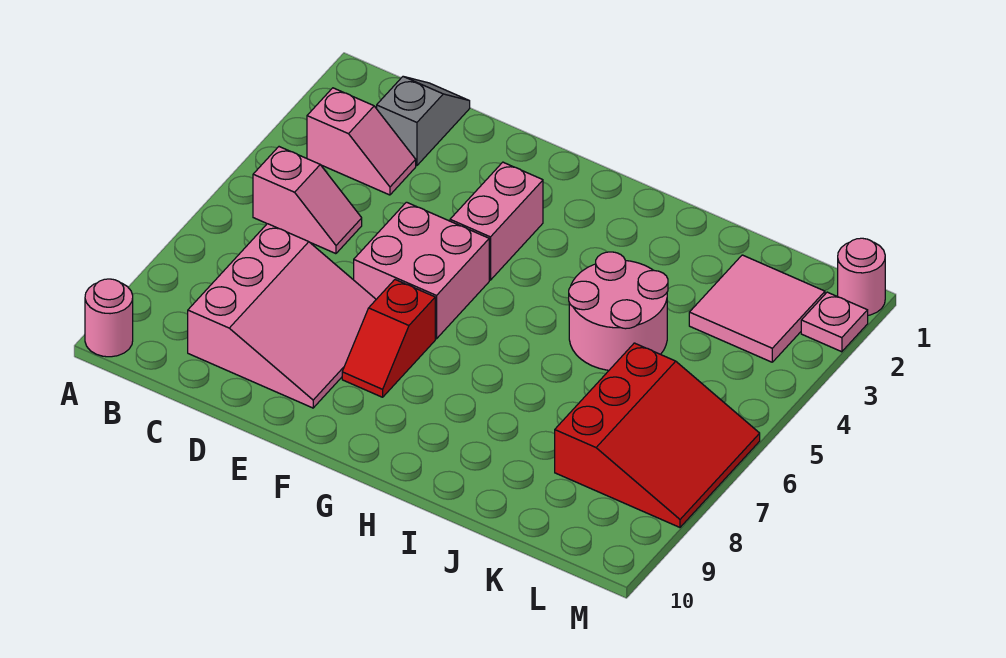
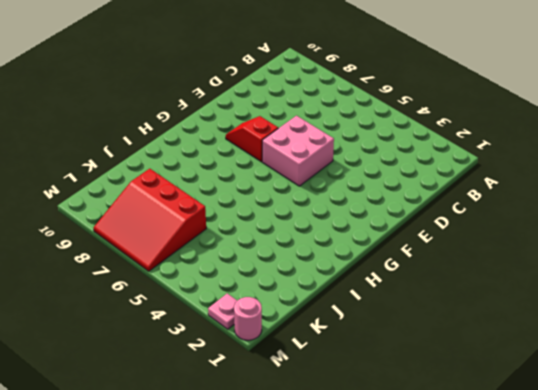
none -> pink 1x1 round brick [85,279,133,357]
none -> pink 1x2 slope [307,88,416,195]
none -> pink 1x2 slope [253,147,362,254]

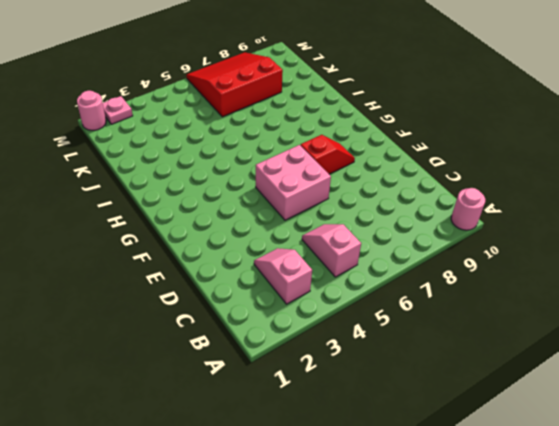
none -> grey 1x2 slope [377,77,470,166]
none -> pink 3x3 slope [188,224,376,408]
none -> pink 1x2 brick [450,162,543,280]

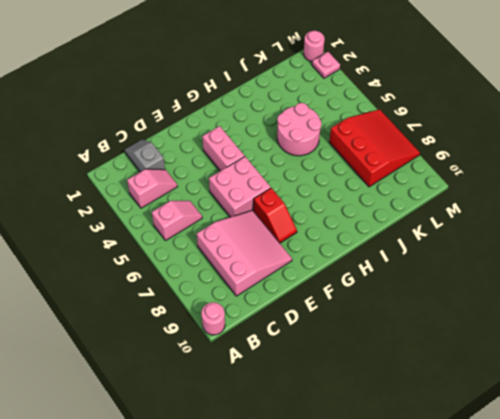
none -> pink 2x2 tile [689,255,825,362]

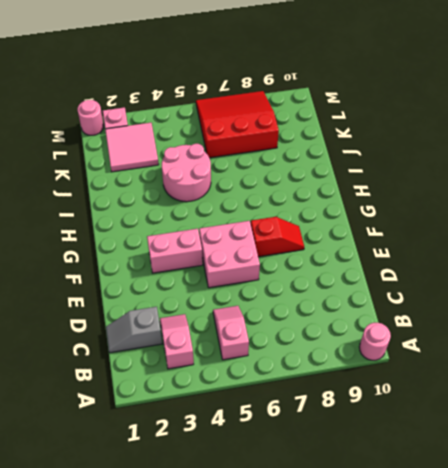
none -> pink 3x3 slope [188,224,376,408]

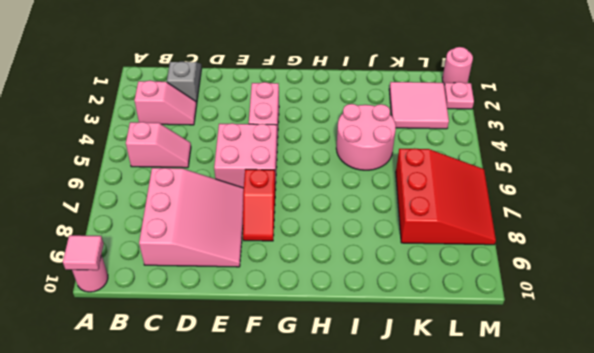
pink 1x1 tile [63,235,104,270] -> none

